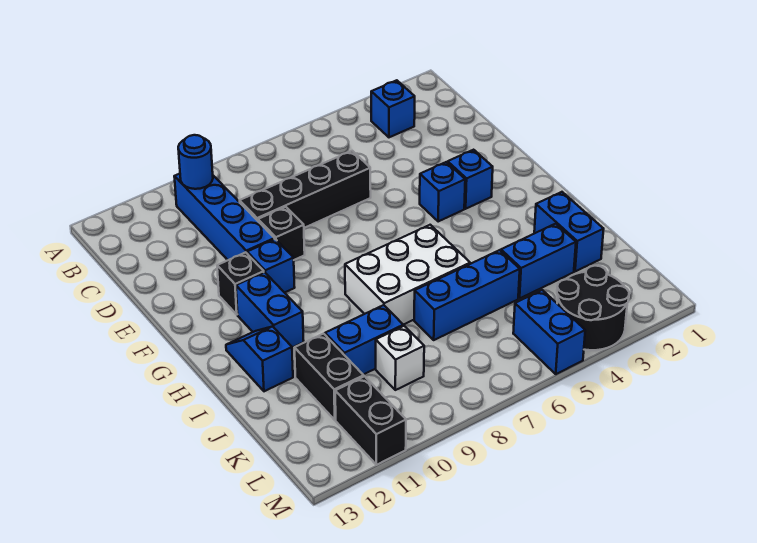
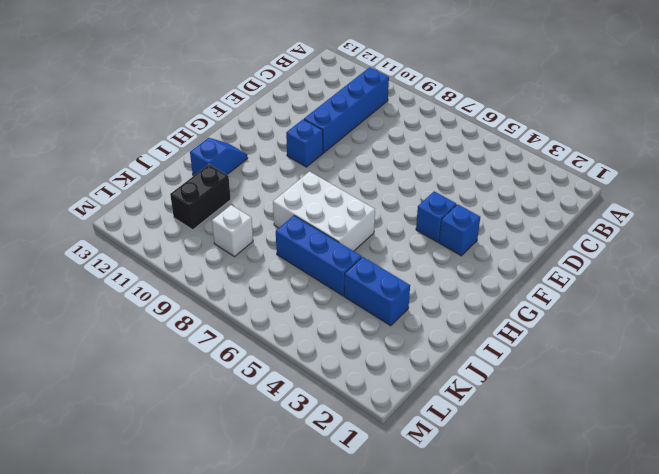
none -> blue 1x1 brick [371,80,415,137]
none -> black 1x4 brick [240,151,371,228]
none -> black 1x1 brick [258,207,305,260]

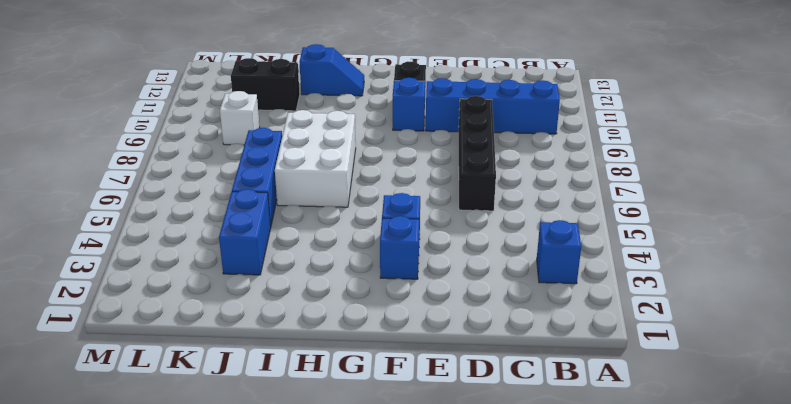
none -> black 1x1 brick [258,207,305,260]
none -> blue 1x2 brick [236,272,304,348]
none -> blue 1x2 brick [534,192,604,272]

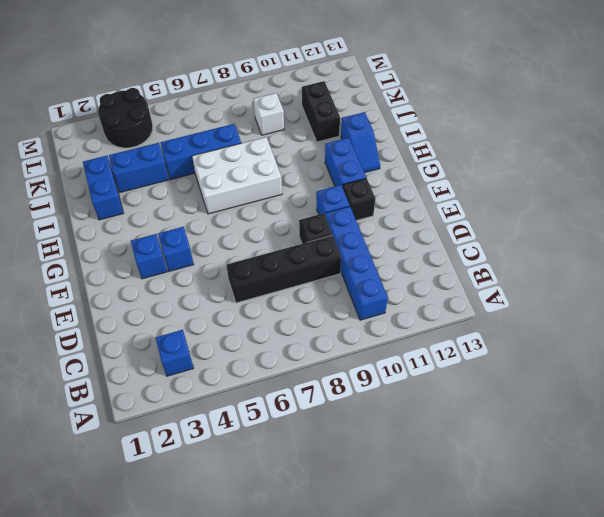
none -> blue 1x2 brick [325,305,403,375]
none -> blue 1x2 brick [513,290,585,374]
none -> black 1x2 brick [335,376,406,465]

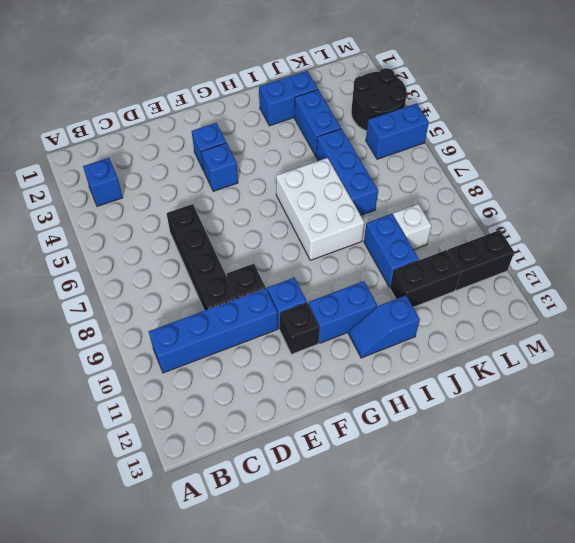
none -> blue 1x1 round brick [178,135,213,189]

